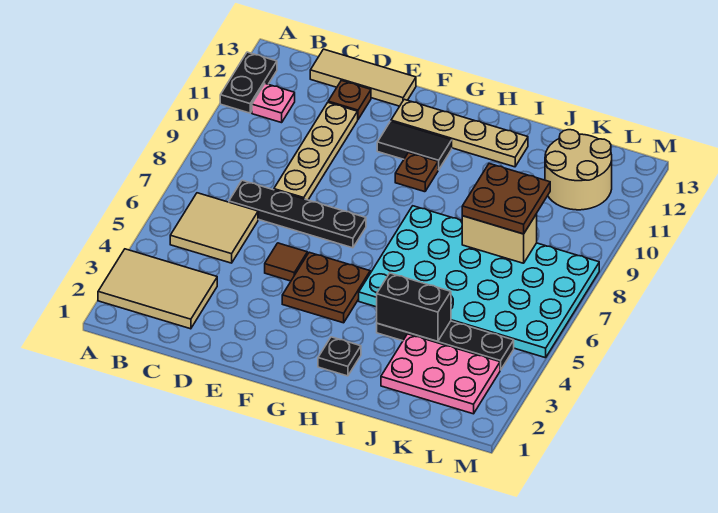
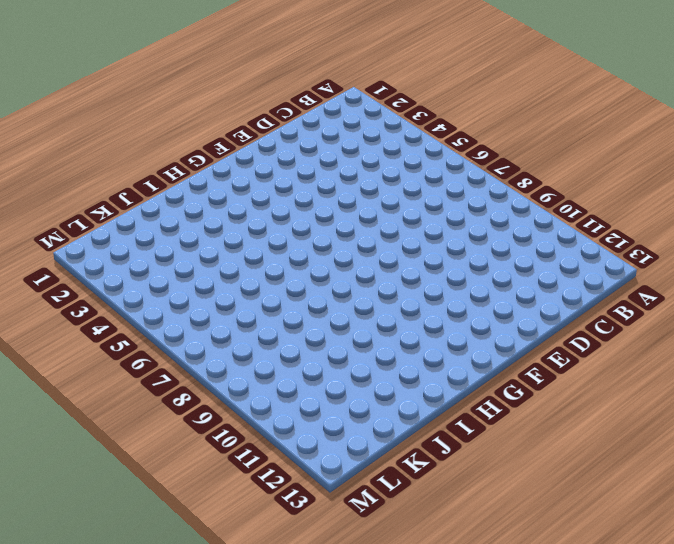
none -> tan 2x3 tile [98,249,217,329]
none -> black 1x2 plate [220,52,277,113]
none -> tan 2x2 tile [170,193,258,263]

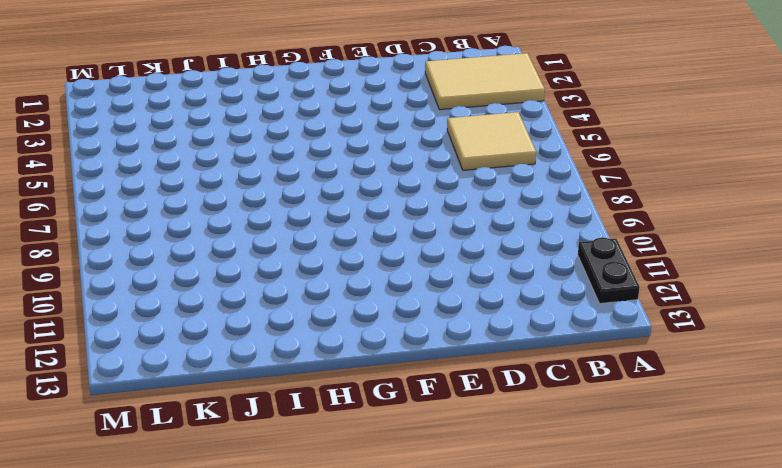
none -> pink 1x1 plate [252,84,295,123]
none -> black 1x4 plate [229,180,366,248]
none -> tan 1x3 tile [310,49,416,106]

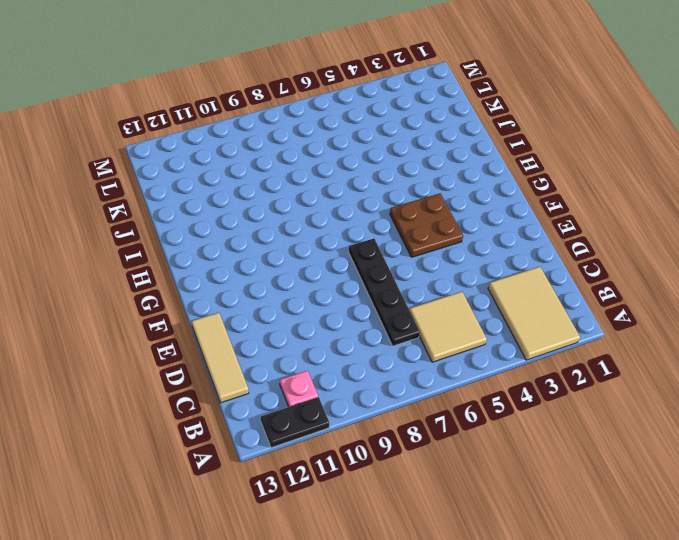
none -> tan 1x4 plate [274,103,358,200]
none -> brown 1x1 plate [328,81,371,119]
none -> brown 1x1 tile [265,243,307,281]

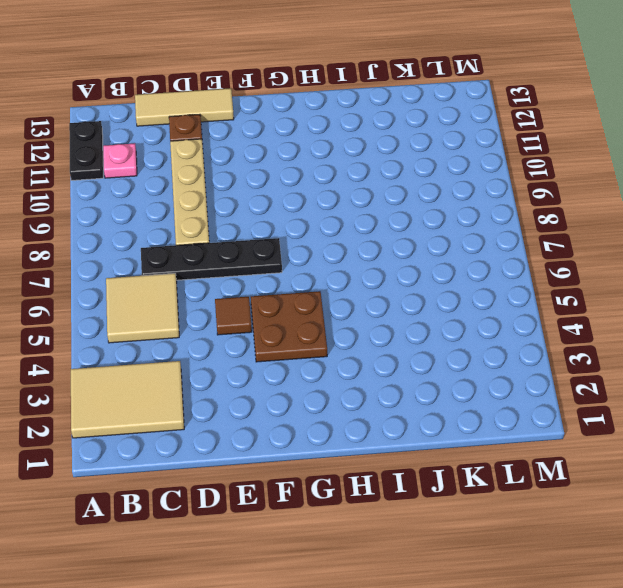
none -> black 1x2 tile [377,121,452,170]
none -> tan 1x4 plate [391,99,528,167]
none -> brown 1x1 plate [395,153,438,192]

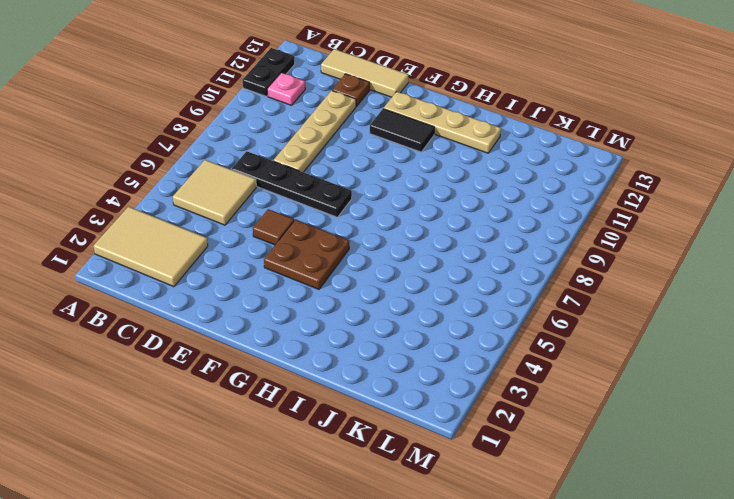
none -> brown 1x1 plate [395,153,438,192]
none -> black 1x1 plate [318,337,361,376]
none -> cyan 4x6 plate [359,206,599,358]

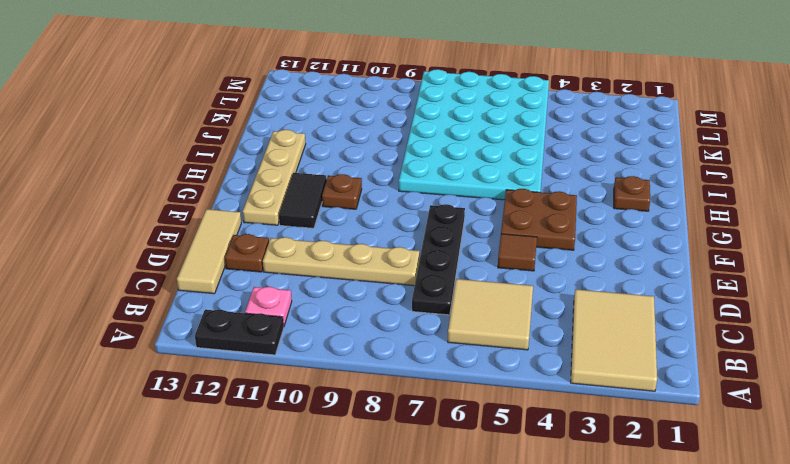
brown 1x1 plate [614,176,650,211] -> black 1x1 plate [318,337,361,376]
none -> black 1x4 plate [377,321,514,370]
none -> pink 2x3 plate [381,334,500,414]
none -> tan 2x2 round brick [545,130,612,210]

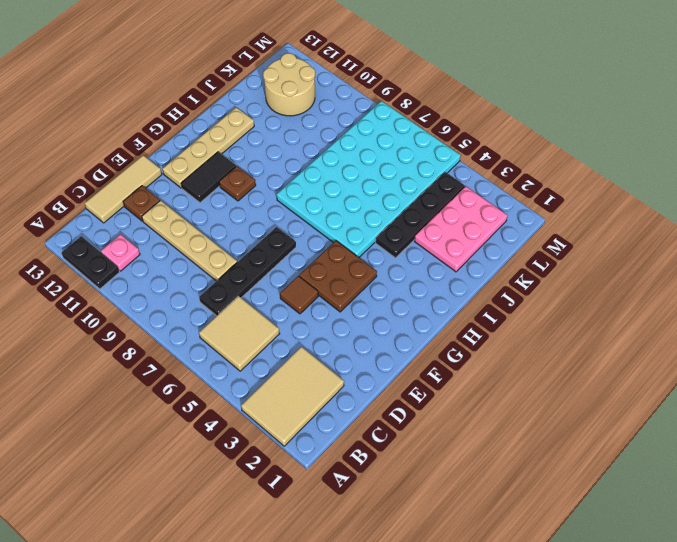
none -> black 1x1 plate [318,337,361,376]
none -> black 1x2 brick [377,273,451,341]
none -> tan 1x2 brick [462,214,537,263]

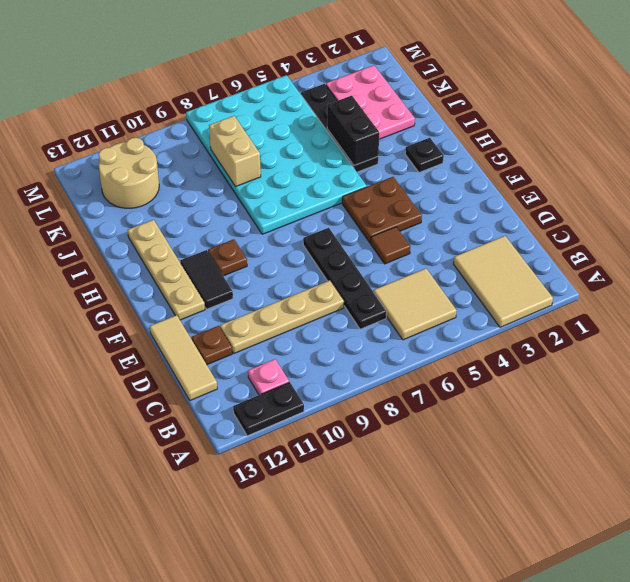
none -> brown 2x2 plate [462,164,550,234]

